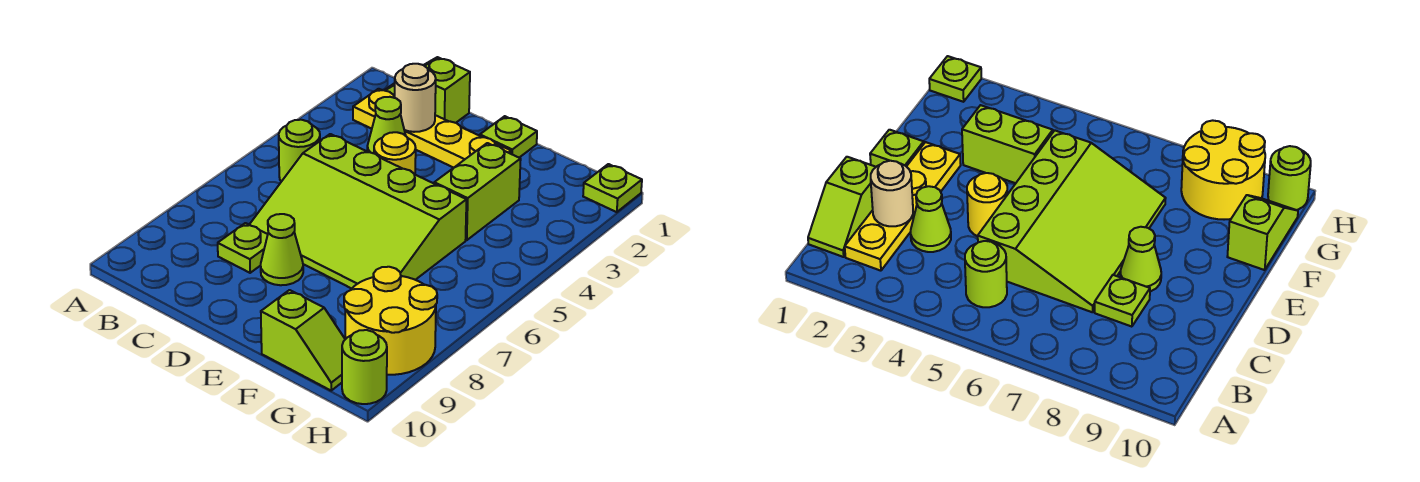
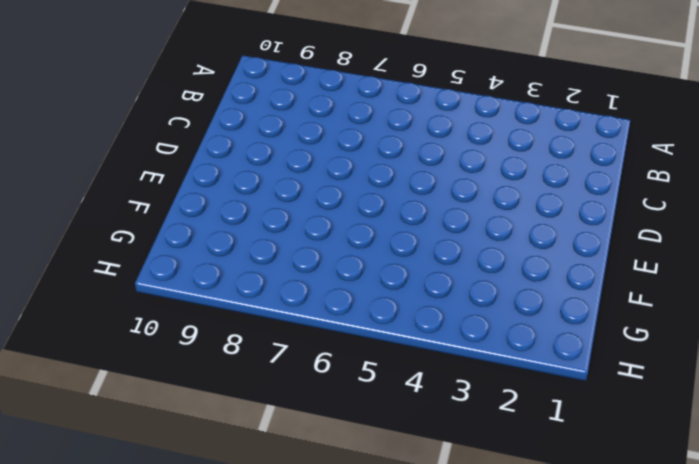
none -> lime 1x2 slope [384,57,470,123]
none -> yellow 1x4 plate [353,89,511,168]
none -> lime 1x1 round brick [279,120,320,182]

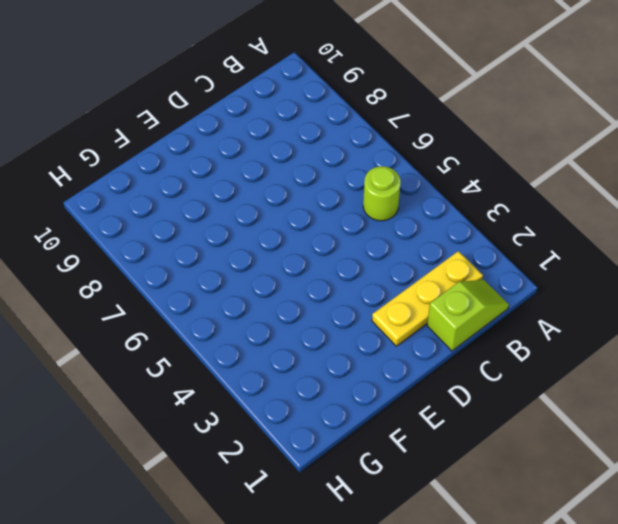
yellow 1x3 plate [372,251,483,346] -> yellow 1x4 plate [353,89,511,168]
none -> lime 1x1 cone [367,97,406,153]
none -> lime 3x4 slope [249,134,466,289]
none -> lime 1x1 plate [218,223,268,273]

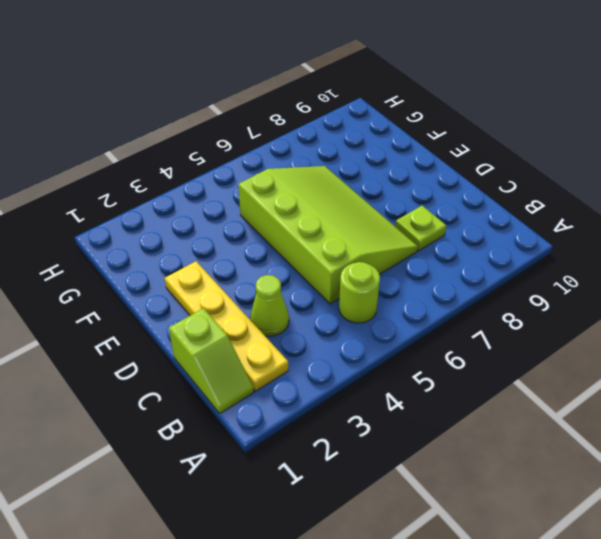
none -> yellow 1x1 round brick [374,132,416,174]
none -> lime 1x1 cone [261,214,303,285]
none -> lime 1x1 plate [480,116,537,157]

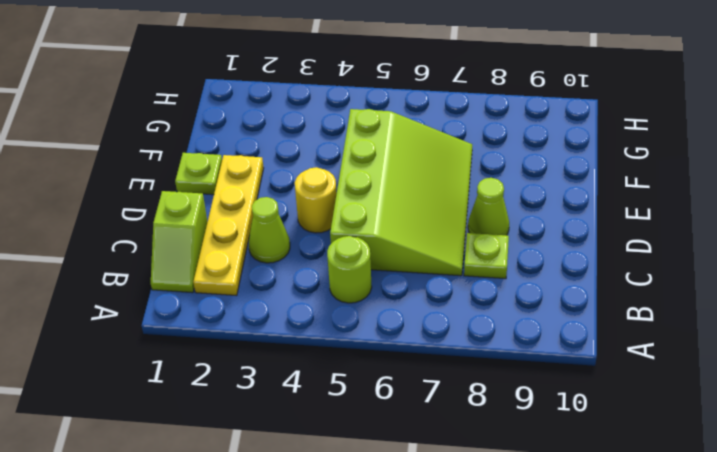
none -> lime 1x2 brick [434,143,521,240]
none -> lime 1x2 slope [261,290,345,390]
none -> yellow 2x2 round brick [344,267,437,375]

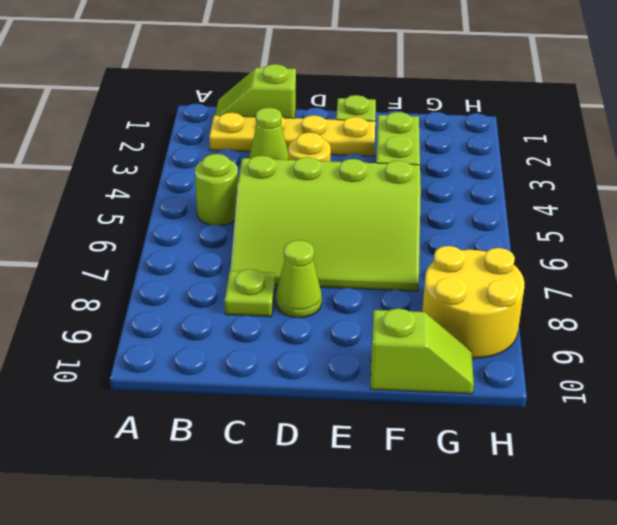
none -> lime 1x1 plate [583,164,642,212]
none -> lime 1x1 round brick [342,330,387,404]
none -> tan 1x1 round brick [395,64,436,132]

